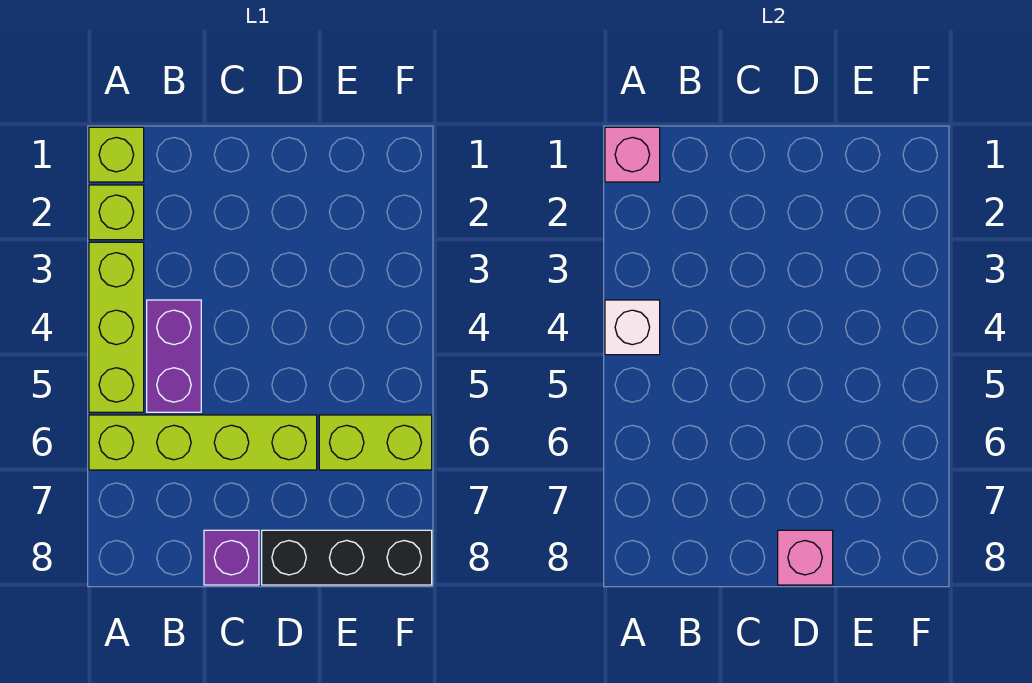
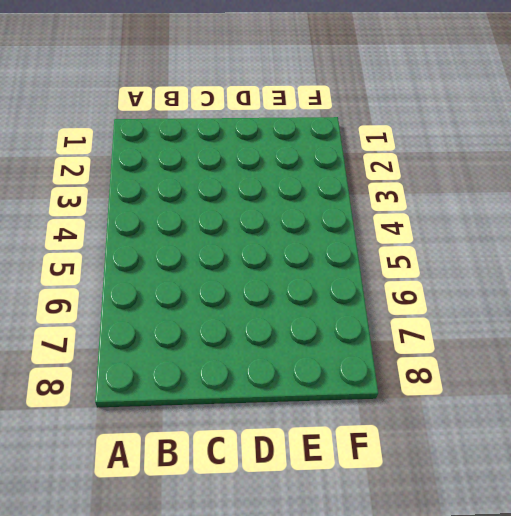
none -> lime 1x1 brick [89,127,144,182]
none -> lime 1x1 brick [89,185,144,240]

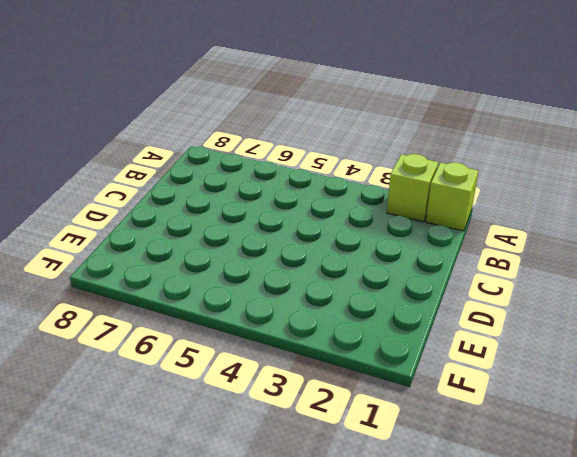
none -> lime 1x3 brick [89,242,144,412]
none -> lime 1x4 brick [89,415,317,470]

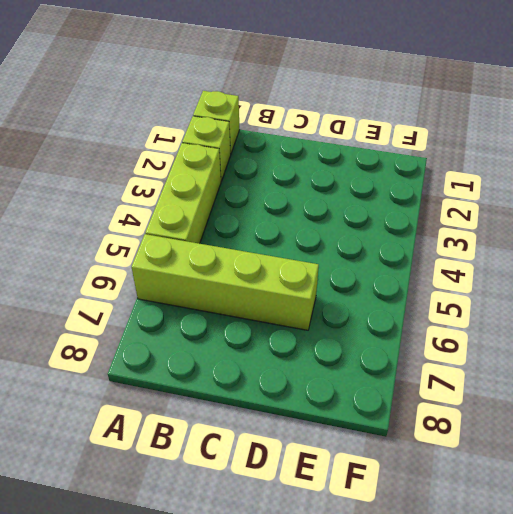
none -> purple 1x2 brick [147,300,201,412]
none -> purple 1x1 brick [204,530,259,585]

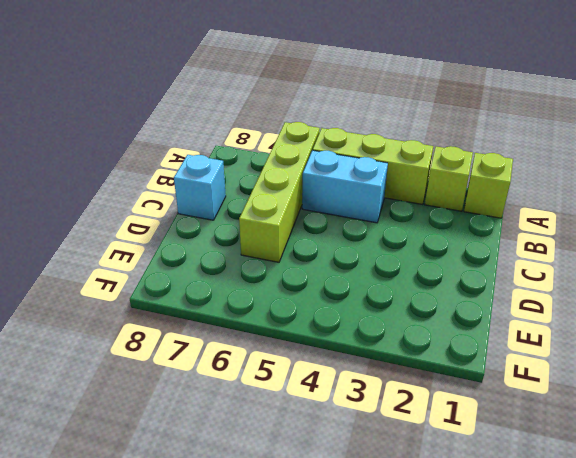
cyan 1x2 brick [302,150,388,223] -> purple 1x2 brick [147,300,201,412]
cyan 1x1 brick [174,155,226,220] -> purple 1x1 brick [204,530,259,585]
none -> black 1x3 brick [262,530,432,585]
none -> lime 1x2 brick [319,415,432,470]

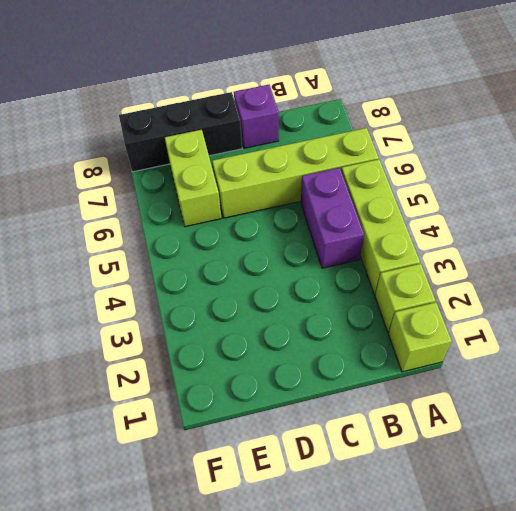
lime 1x2 brick [165,130,222,227] -> lime 1x2 brick turned to [319,415,432,470]
none -> pink 1x1 brick [605,127,660,182]
none -> white 1x1 brick [605,300,660,355]

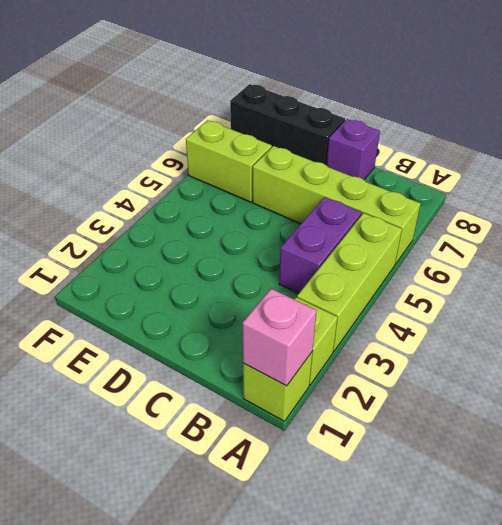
none -> white 1x1 brick [605,300,660,355]
none -> pink 1x1 brick [778,530,833,585]

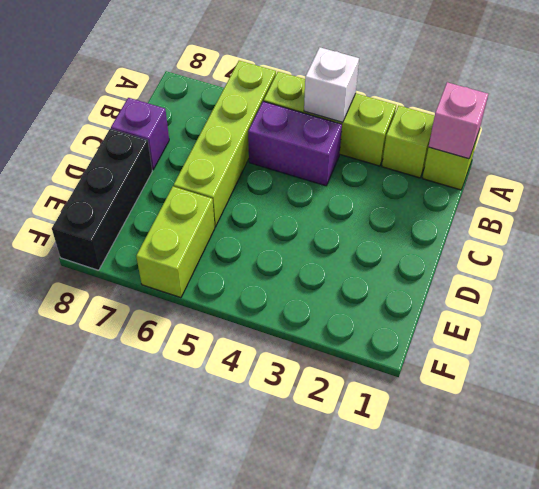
none -> pink 1x1 brick [778,530,833,585]

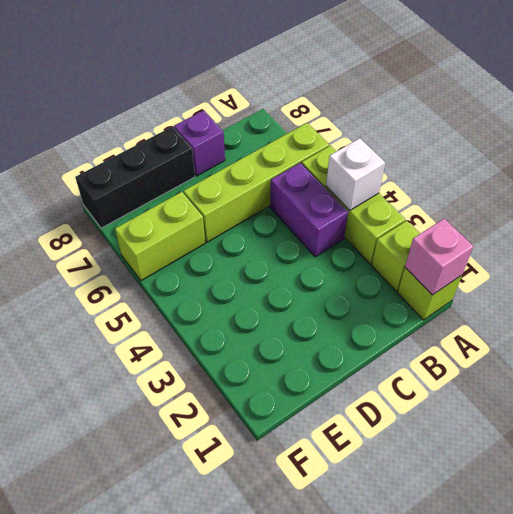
none -> pink 1x1 brick [778,530,833,585]

